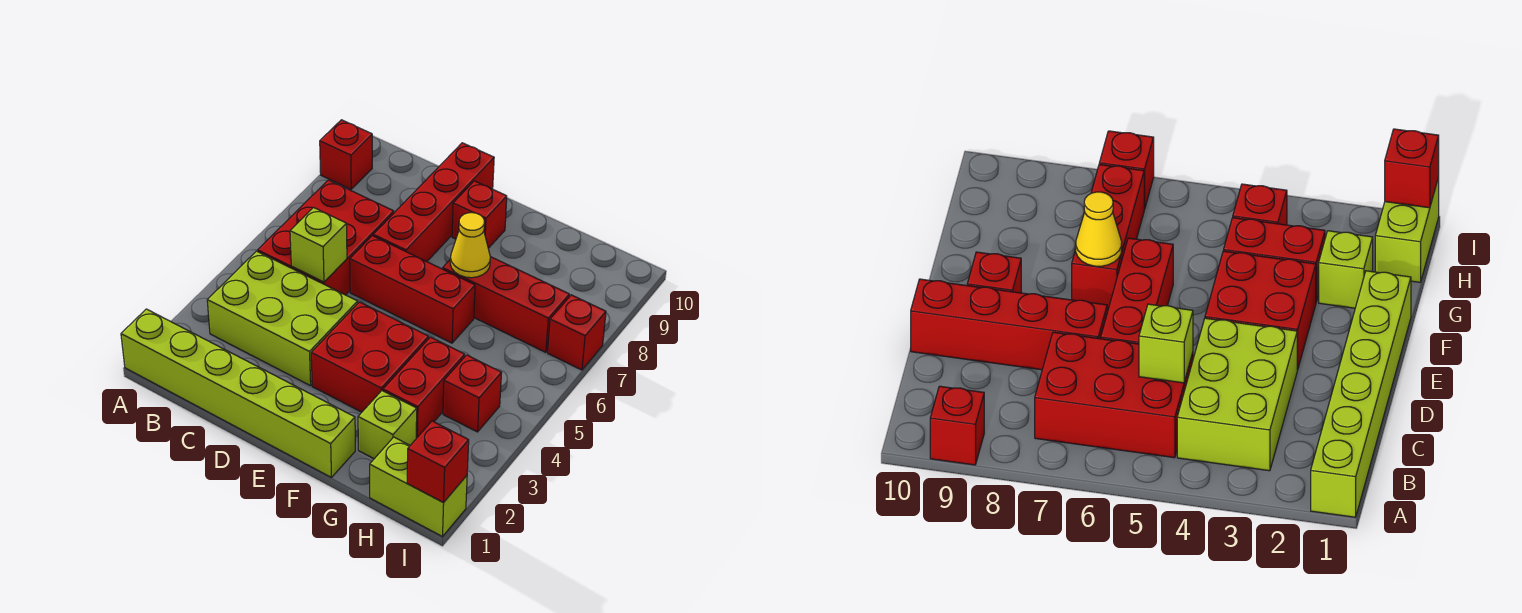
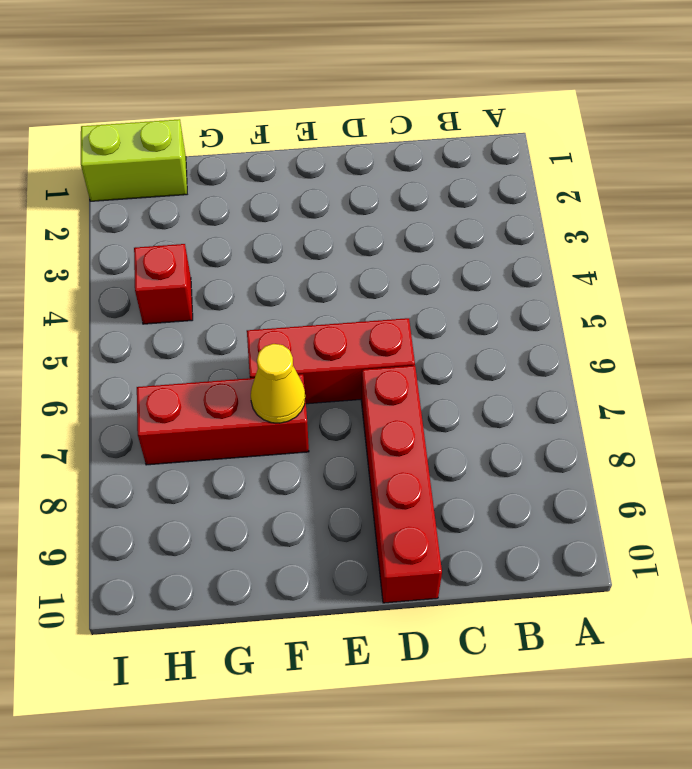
none -> lime 1x6 brick [121,309,355,478]
none -> red 1x1 brick [320,120,372,189]
none -> lime 2x3 brick [207,251,358,386]

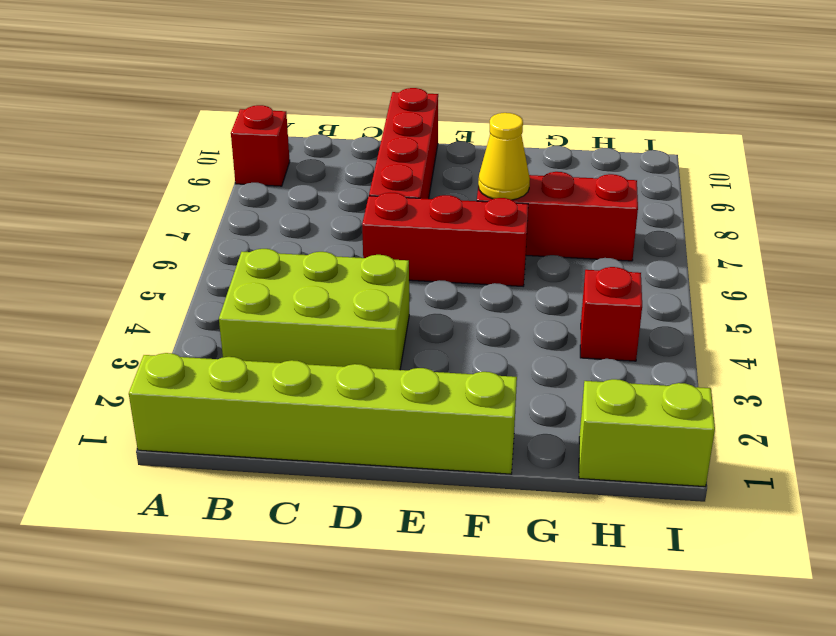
none -> red 2x3 brick [258,180,394,295]
none -> red 2x2 brick [311,302,429,412]
none -> red 1x1 brick [452,181,507,248]

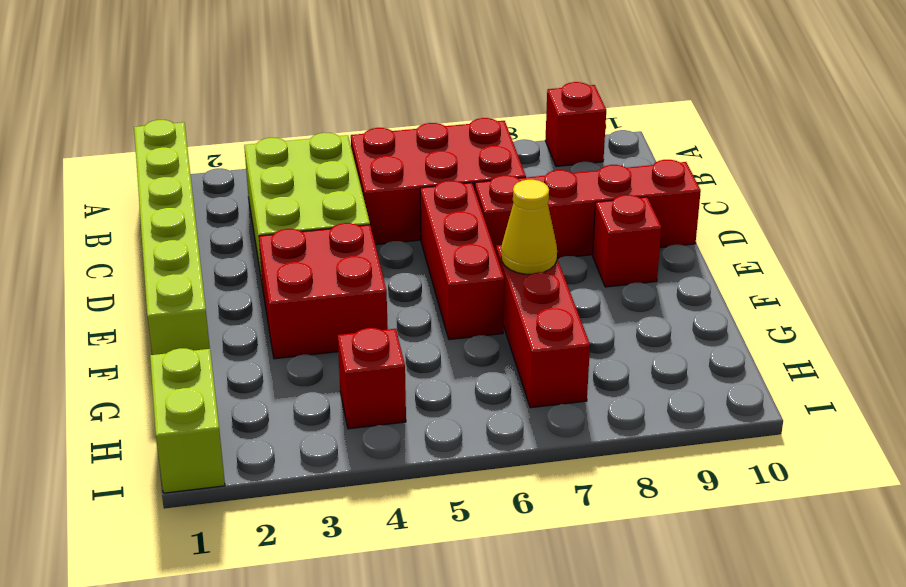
none -> lime 1x1 brick [358,391,417,459]
none -> red 1x2 brick [383,337,465,438]
none -> red 1x1 brick [548,295,606,370]

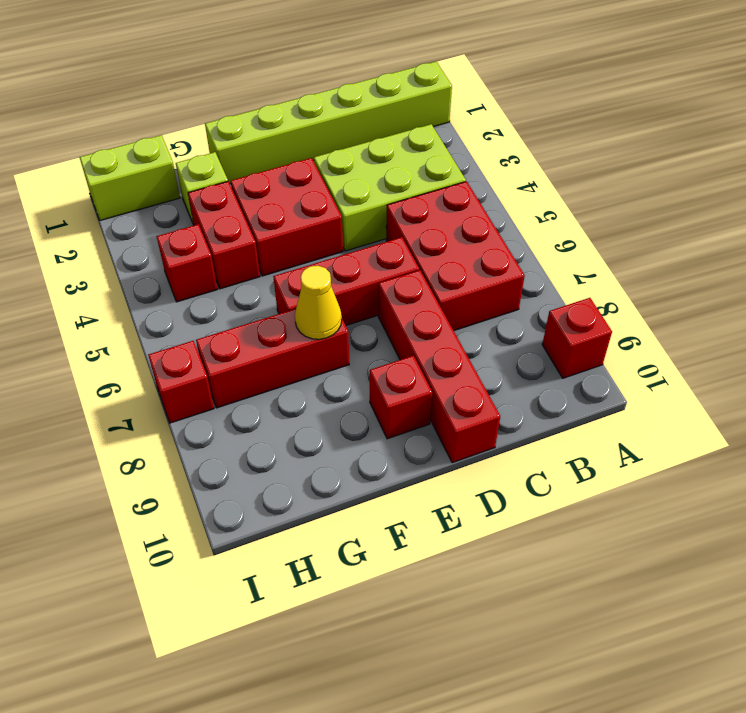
none -> lime 1x1 brick [290,208,347,282]
none -> red 1x1 brick [407,421,469,503]

